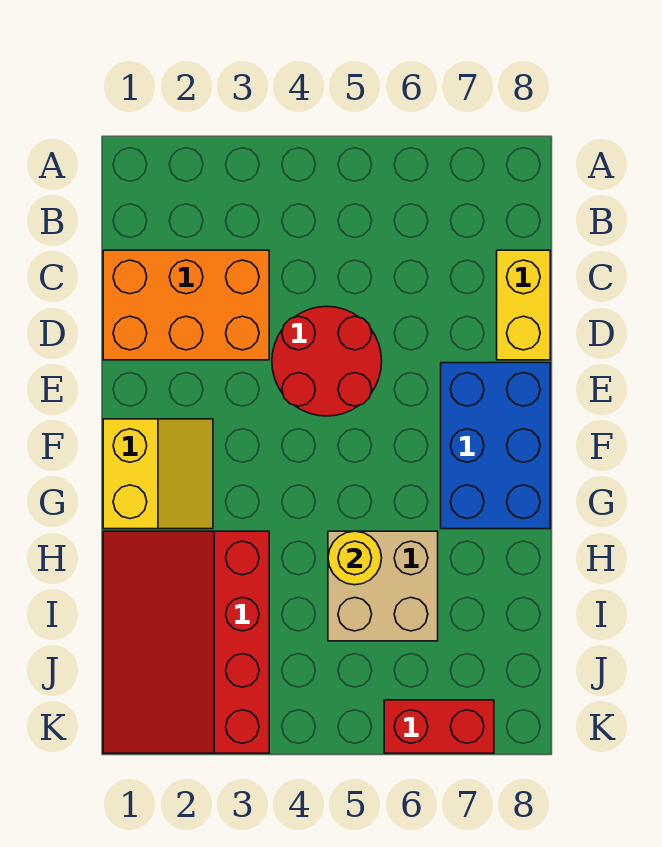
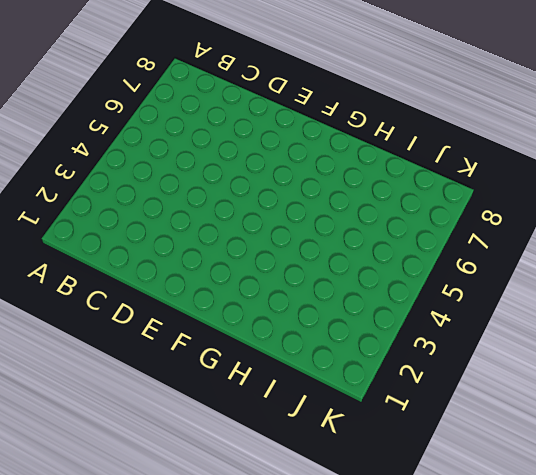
none -> orange 2x3 brick [103,250,269,360]
none -> yellow 1x2 brick [497,250,550,360]

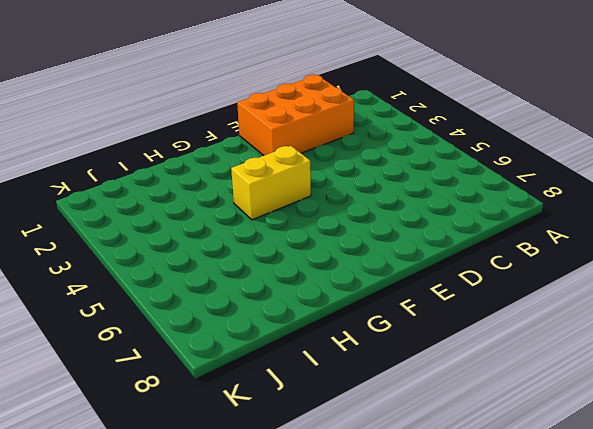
orange 2x3 brick [237,75,354,156] -> orange 2x3 brick turned to [103,250,269,360]
yellow 1x2 brick [231,146,311,220] -> yellow 1x2 brick moved to [497,250,550,360]
none -> red 2x2 round brick [272,306,382,416]
none -> blue 2x3 brick [441,363,550,529]

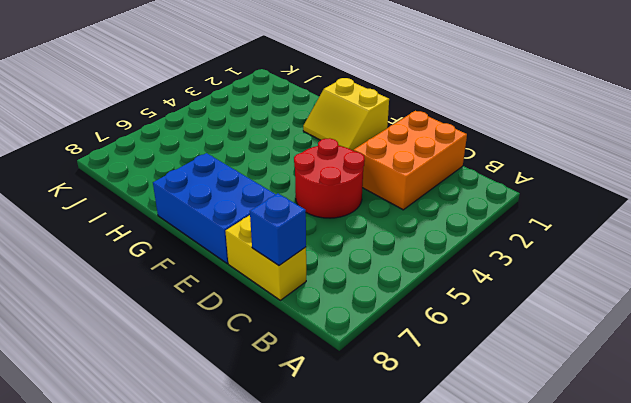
blue 1x1 brick [250,193,306,265] -> none
none -> red 3x4 slope [103,531,269,753]
none -> tan 2x2 brick [328,531,438,641]

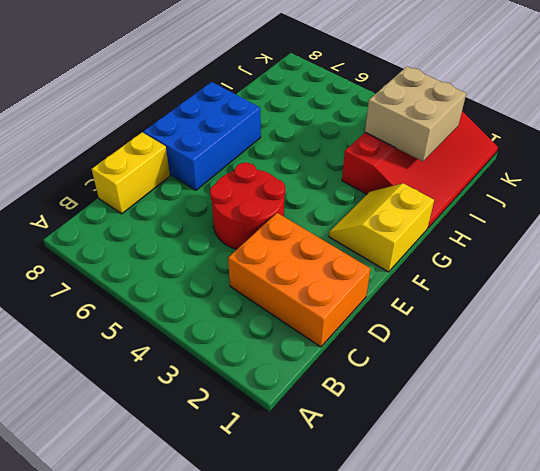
tan 2x2 brick [365,66,466,161] -> tan 2x2 brick moved to [328,531,438,641]
none -> red 1x2 brick [384,700,494,753]
none -> yellow 1x1 round brick [328,531,382,585]

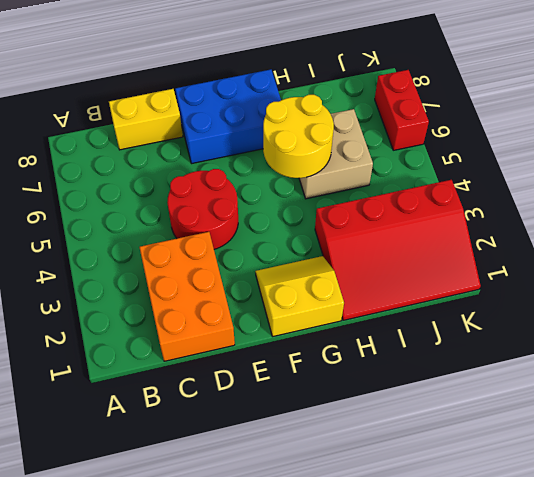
yellow 2x2 round brick [263,95,334,178] -> yellow 1x1 round brick [328,531,382,585]

